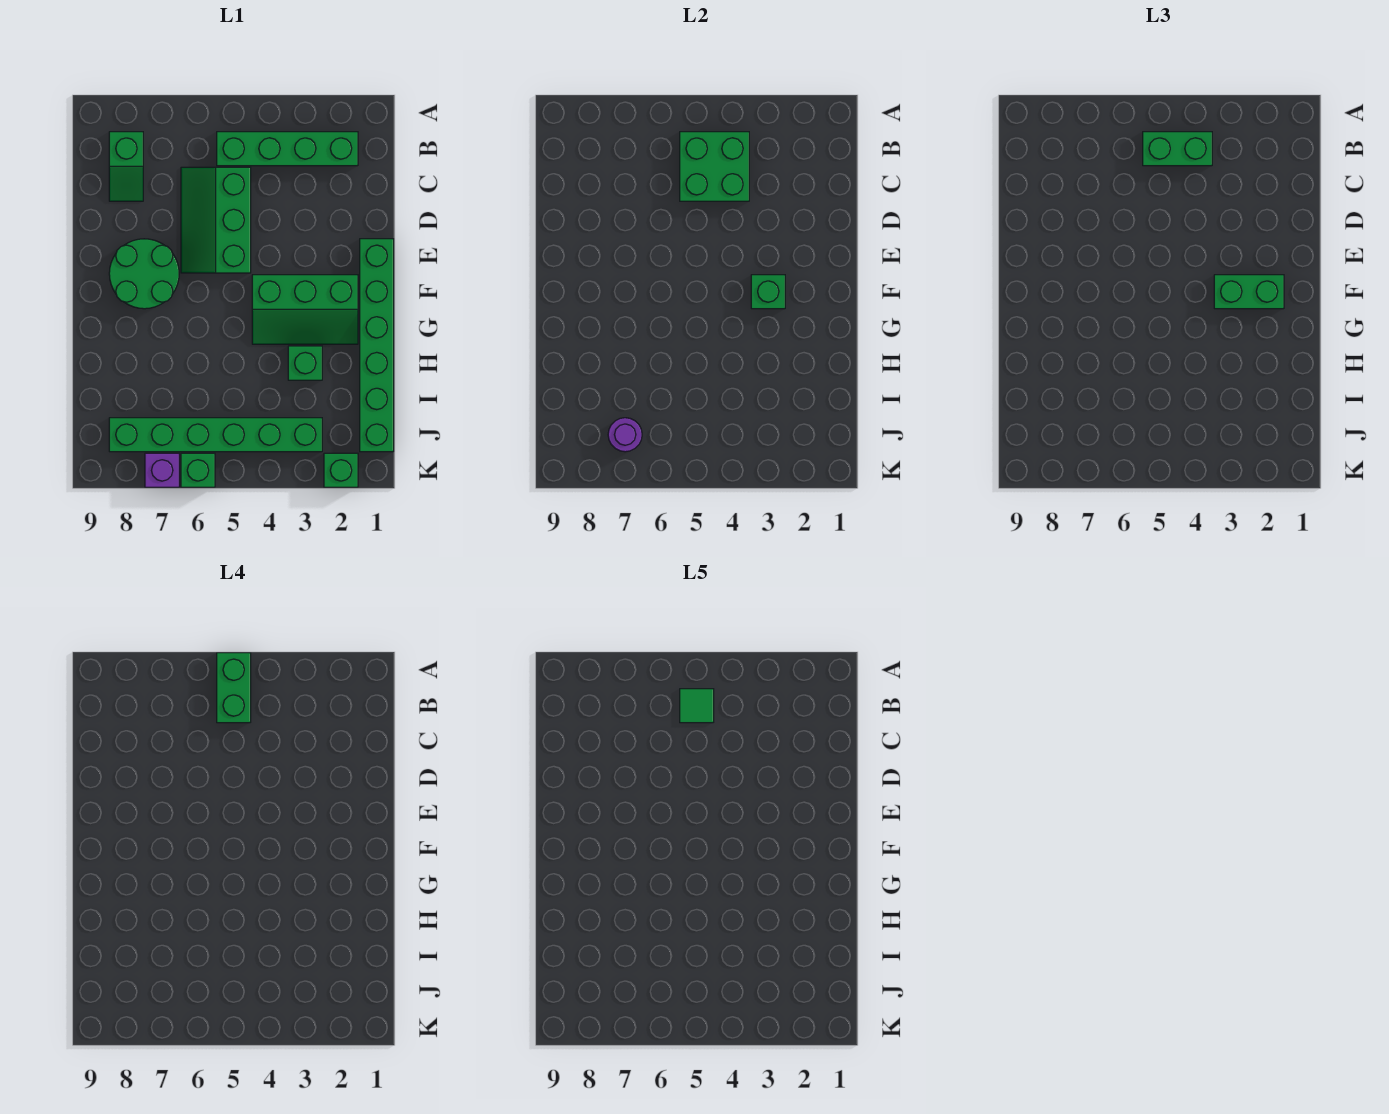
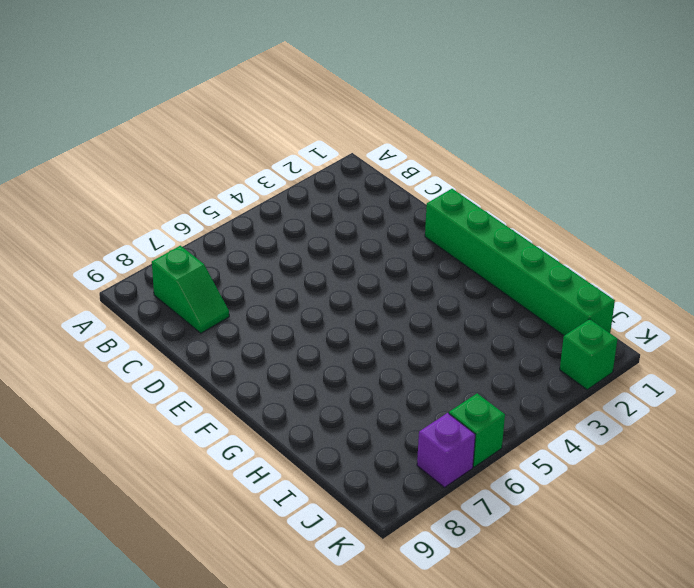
none -> green 1x4 brick [217,132,358,166]
none -> green 2x3 slope [181,167,251,273]
none -> green 2x2 round brick [109,239,179,309]

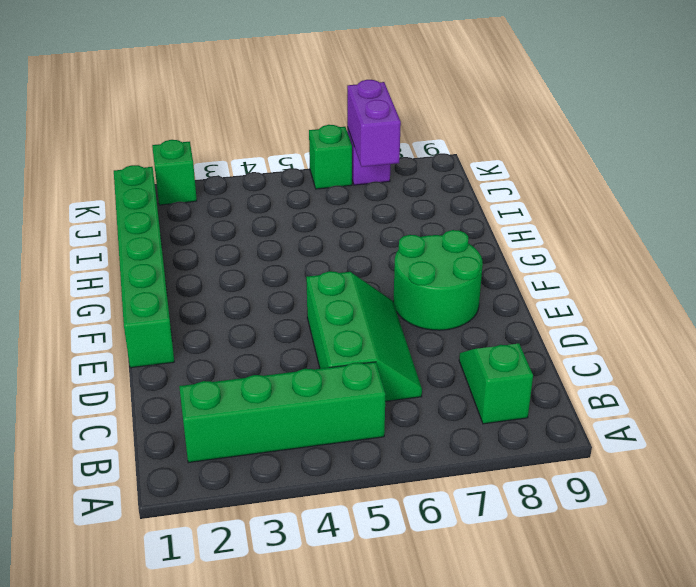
purple 1x2 brick [347,80,401,167] -> purple 1x1 round brick [608,418,642,452]
none -> green 2x3 slope [252,275,358,344]
none -> green 1x1 brick [288,346,322,380]
none -> green 1x6 brick [109,418,322,452]

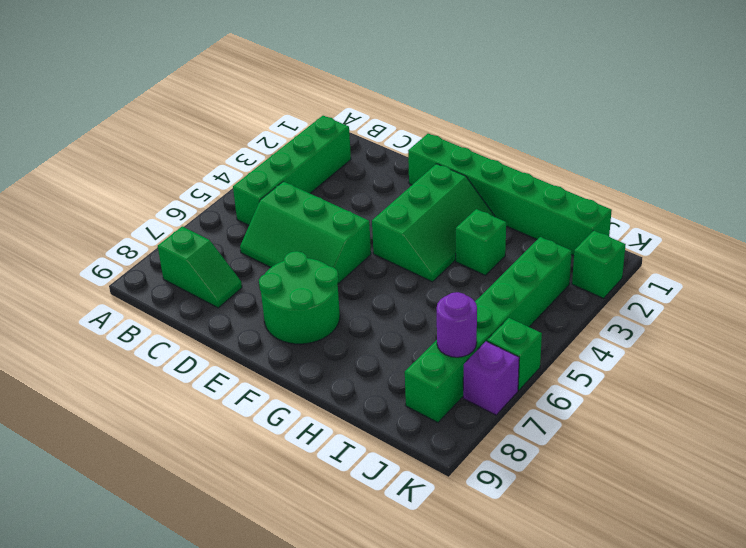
none -> green 2x2 brick [680,132,749,201]
none -> green 1x1 brick [751,275,785,309]
none -> green 1x2 brick [1143,132,1212,166]

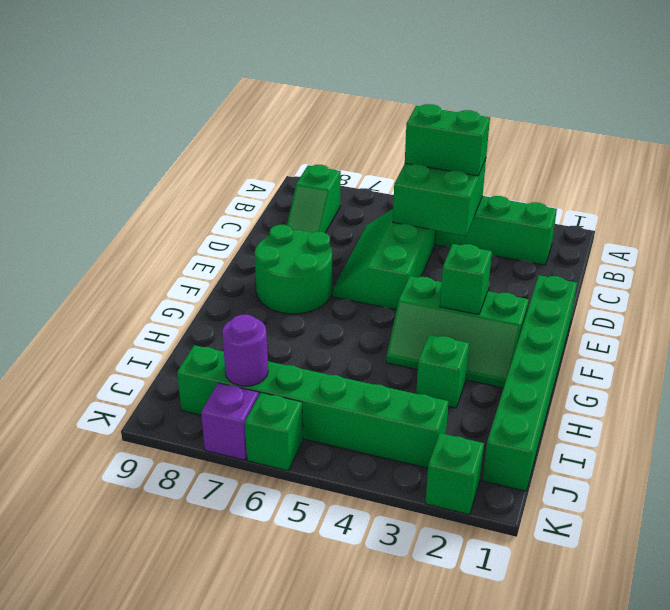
none -> green 1x2 brick [1214,275,1284,309]
none -> green 1x2 brick [217,653,251,723]
none -> green 1x1 tile [680,689,714,723]

